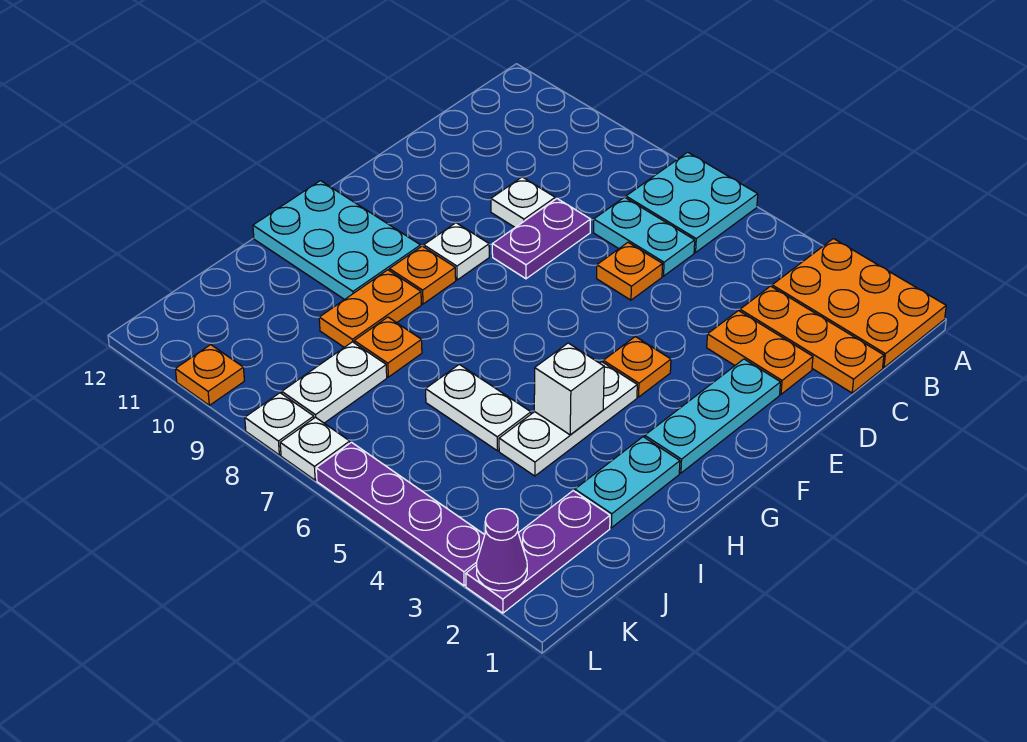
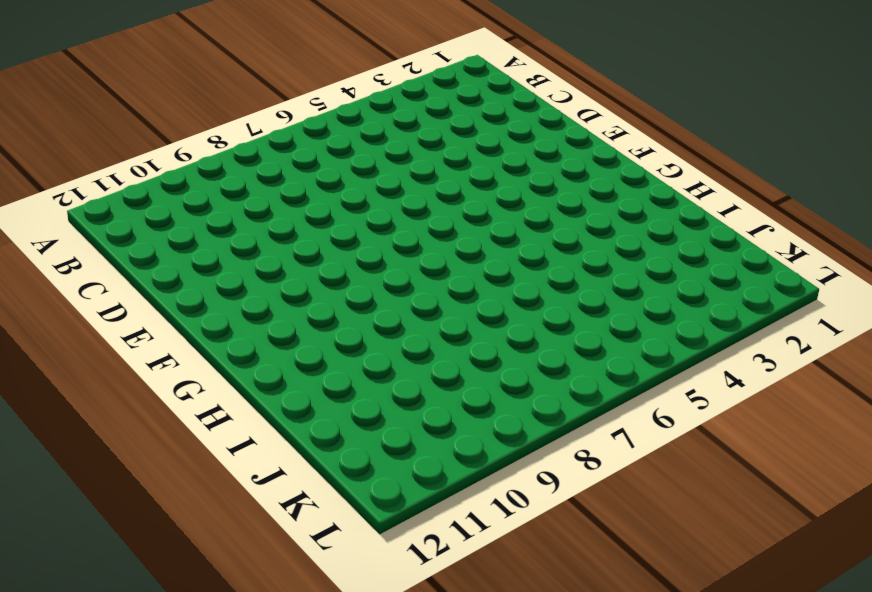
none -> orange 2x3 plate [772,239,946,368]
none -> cyan 2x2 plate [626,152,758,252]
none -> orange 1x3 plate [740,286,884,393]

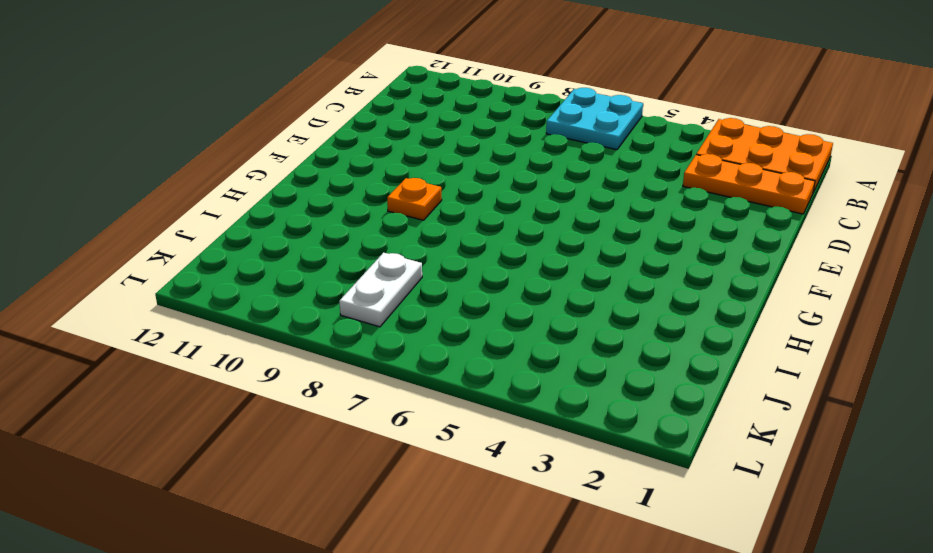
none -> cyan 1x2 plate [593,197,695,276]
none -> orange 1x2 plate [707,311,813,394]
none -> orange 1x1 plate [597,243,663,300]

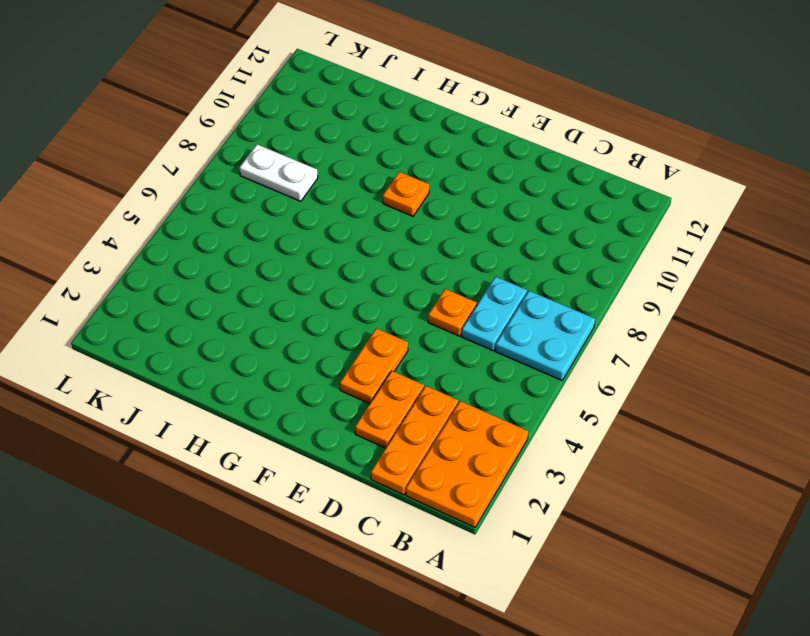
orange 1x2 plate [340,328,408,404] -> orange 1x2 plate turned to [319,270,421,347]
none -> purple 1x2 plate [492,199,591,279]
none -> white 1x1 plate [491,177,555,227]
none -> cyan 1x3 plate [645,359,780,473]

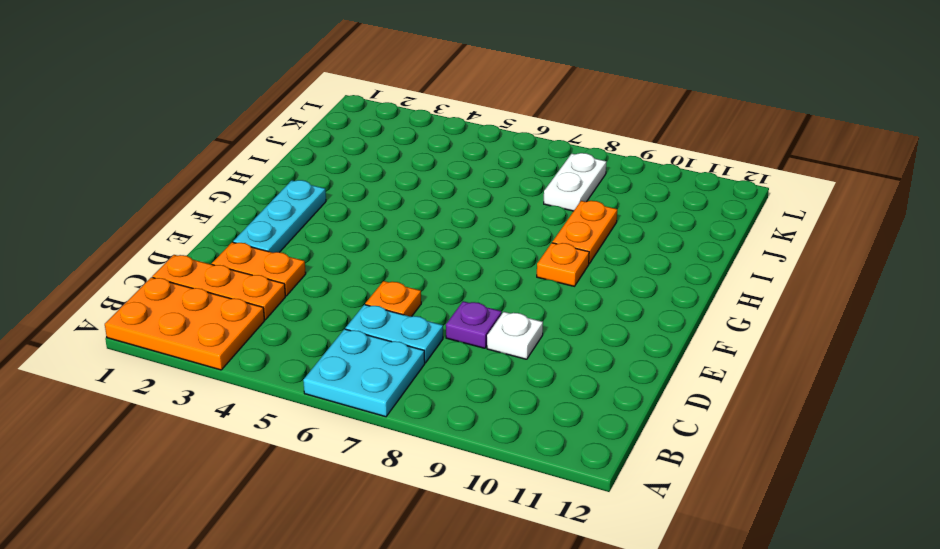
purple 1x1 plate [446,301,502,348] -> purple 1x2 plate [492,199,591,279]
none -> orange 1x1 plate [603,337,671,397]
none -> white 1x1 plate [424,223,489,280]
none -> white 1x3 plate [499,362,637,476]

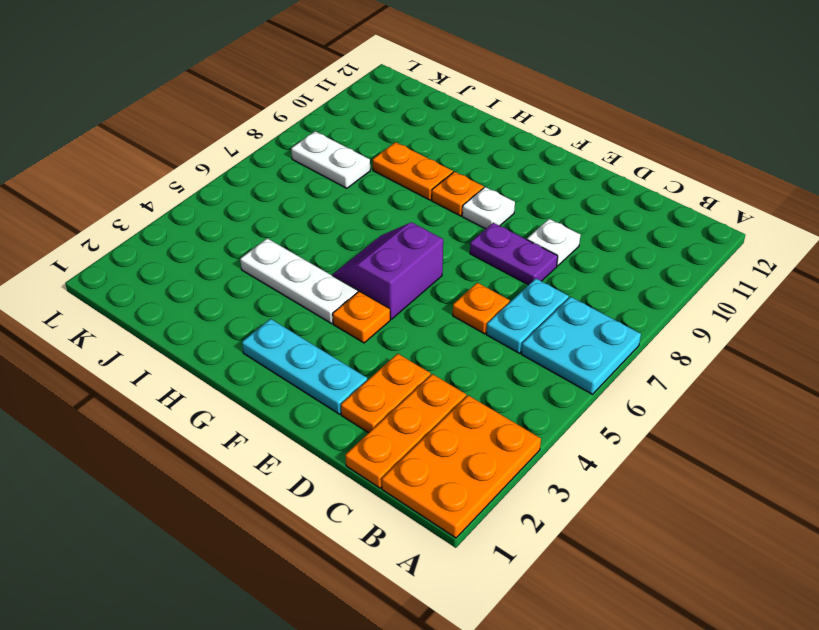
purple 2x2 slope [332,222,443,319] -> none
none -> cyan 2x3 plate [253,181,421,300]
none -> cyan 1x2 plate [575,437,680,528]
none -> white 1x2 plate [426,364,531,451]

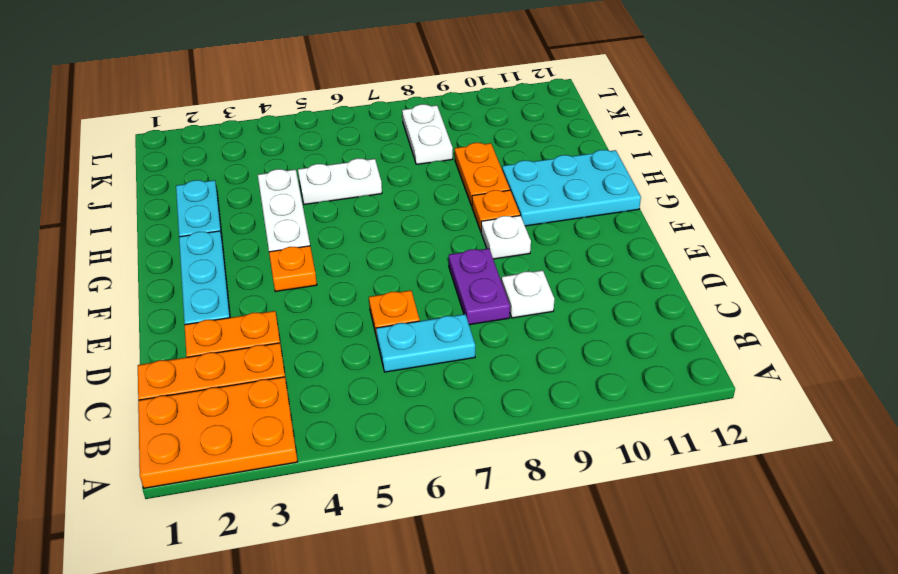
none -> cyan 2x2 plate [626,152,758,252]
none -> orange 1x1 plate [354,317,422,377]
none -> purple 1x3 plate [466,491,610,613]

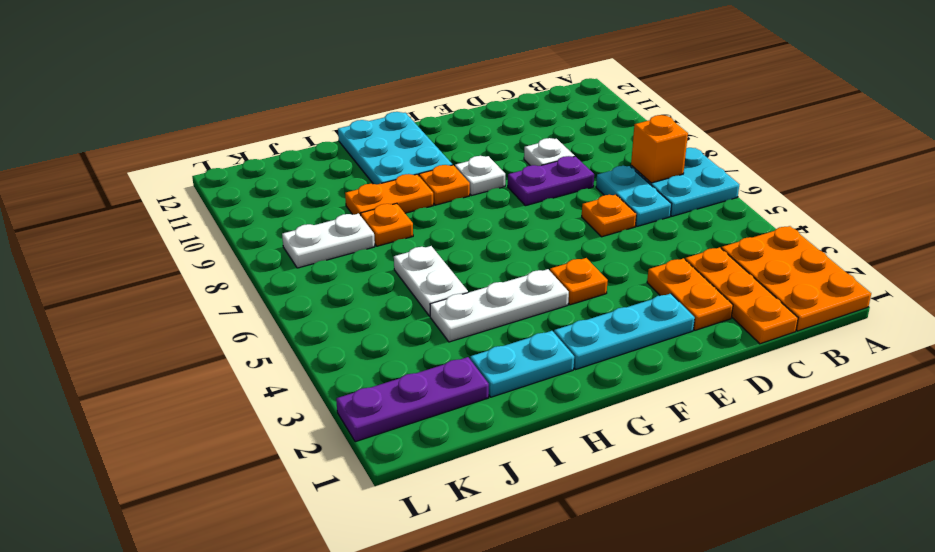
orange 1x1 brick [631,115,688,183] -> none
none -> purple 1x4 plate [316,442,485,586]
none -> white 1x1 plate [280,417,350,480]
none -> white 1x1 plate [245,393,314,455]

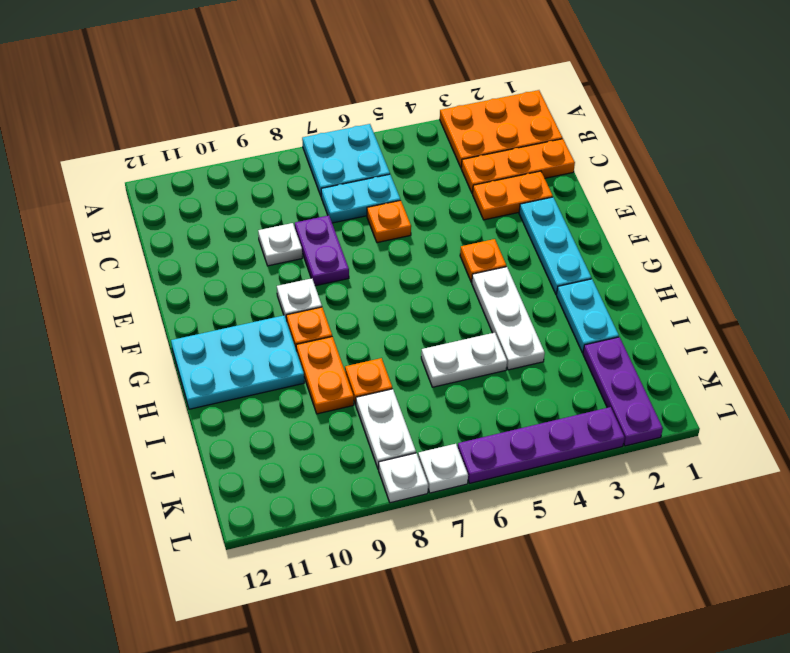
none -> orange 1x1 plate [176,345,244,405]
none -> white 1x1 brick [534,343,604,435]
none -> purple 1x1 cone [477,509,527,591]

